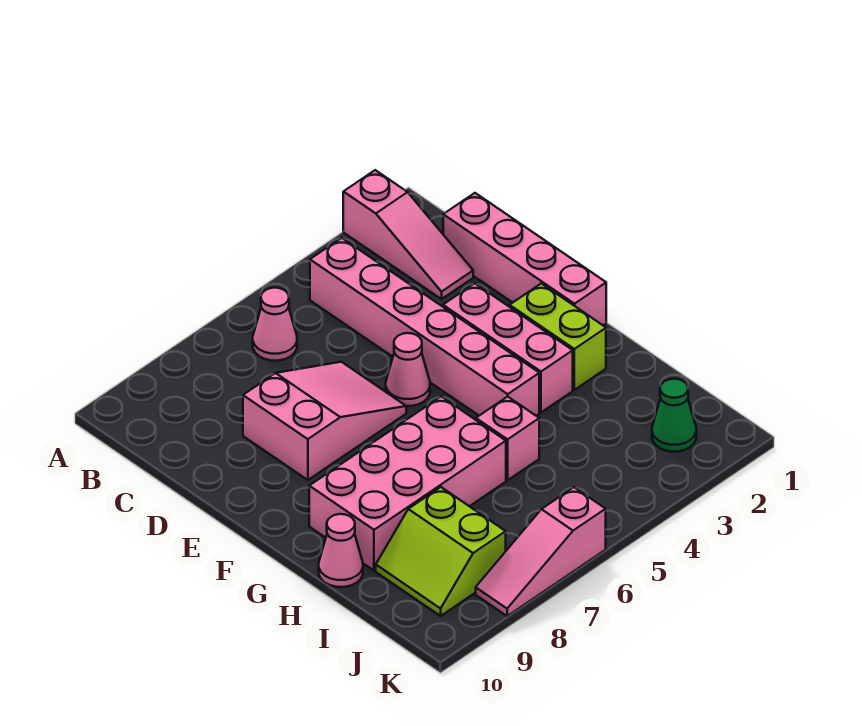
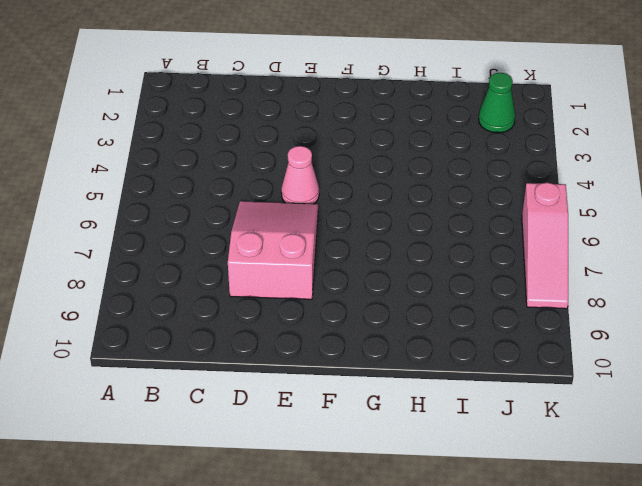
none -> pink 1x3 slope [343,170,473,299]
none -> pink 1x6 brick [310,238,539,416]
none -> pink 1x1 cone [253,288,297,361]

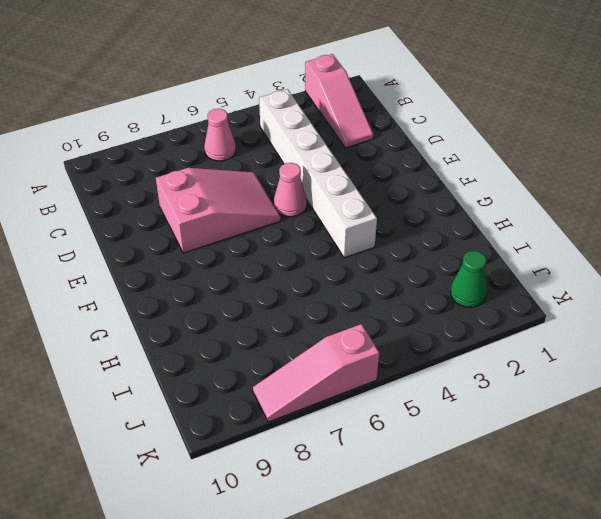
white 1x6 brick [259,89,377,258] -> pink 1x6 brick [310,238,539,416]
none -> pink 1x4 brick [443,193,606,325]
none -> pink 1x3 brick [443,283,573,412]
none -> lime 1x2 brick [510,283,606,390]

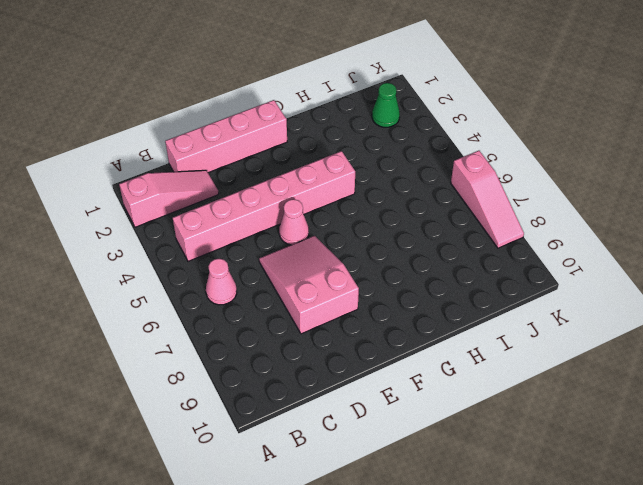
none -> pink 1x3 brick [443,283,573,412]
none -> lime 1x2 brick [510,283,606,390]
none -> pink 2x4 brick [309,397,506,571]

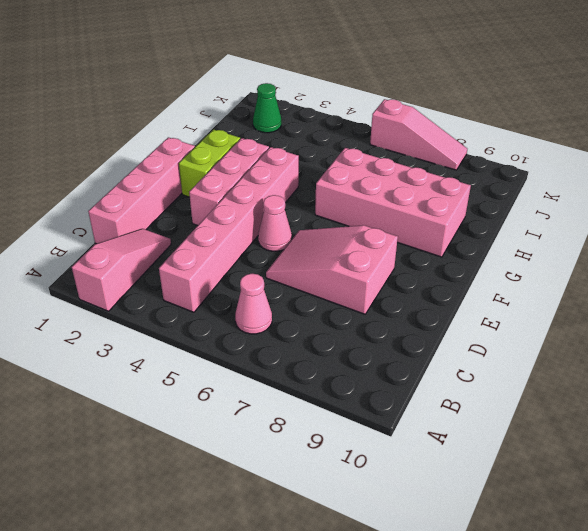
none -> pink 1x1 brick [476,397,539,480]
none -> pink 1x1 cone [319,514,363,587]
none -> lime 2x2 slope [376,487,506,616]

